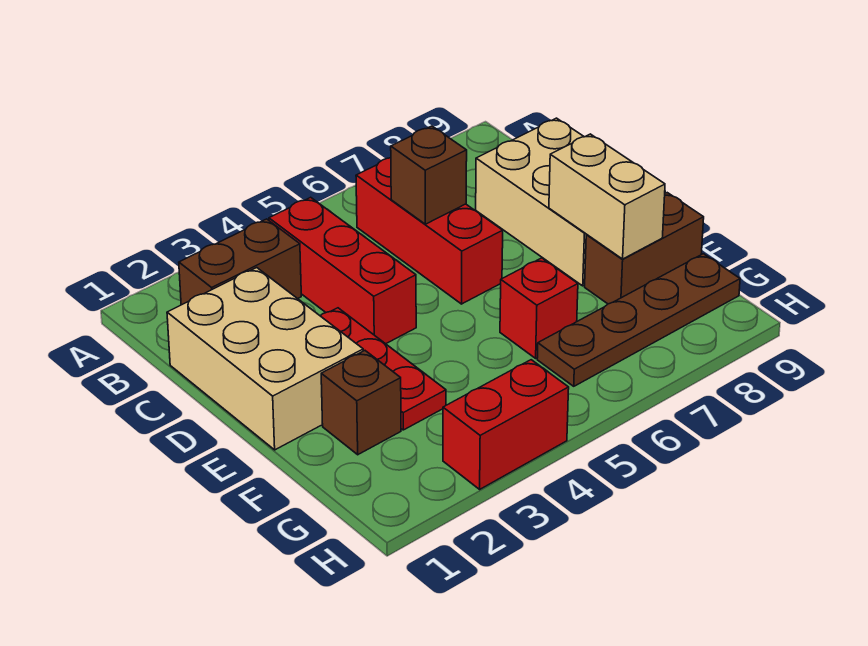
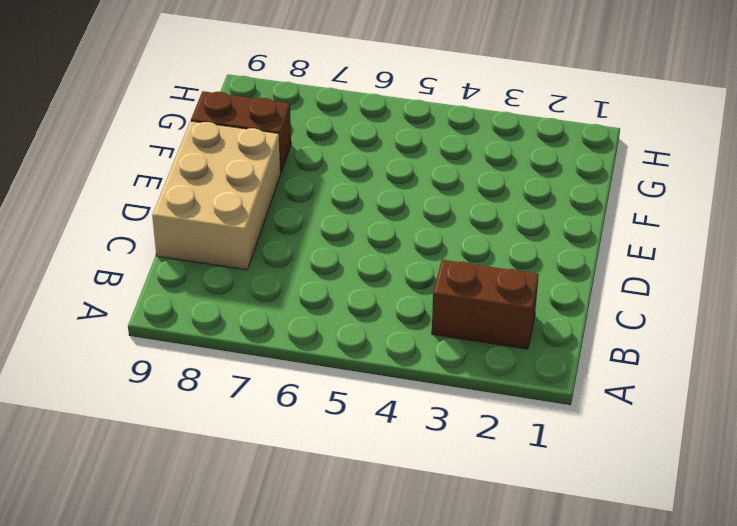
none -> red 1x3 brick [269,197,416,344]
none -> red 1x3 brick [356,158,503,304]
none -> tan 2x3 brick [167,268,363,450]

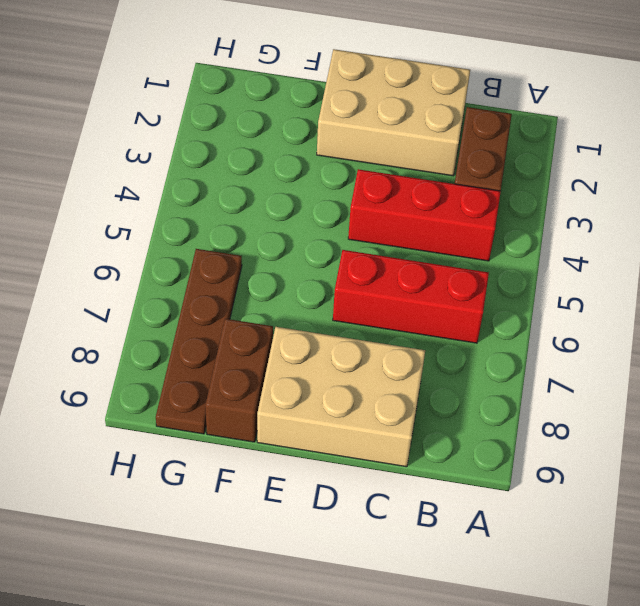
none -> red 1x3 plate [320,308,446,430]
none -> brown 1x1 brick [321,351,401,455]
none -> red 1x1 brick [500,258,578,358]

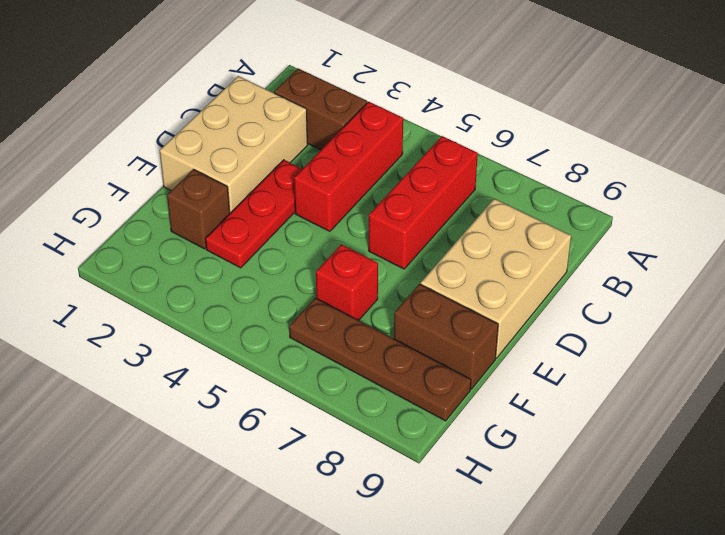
none -> red 1x2 brick [443,360,569,489]
none -> brown 1x1 brick [391,126,467,224]
none -> tan 1x2 brick [549,134,665,259]

